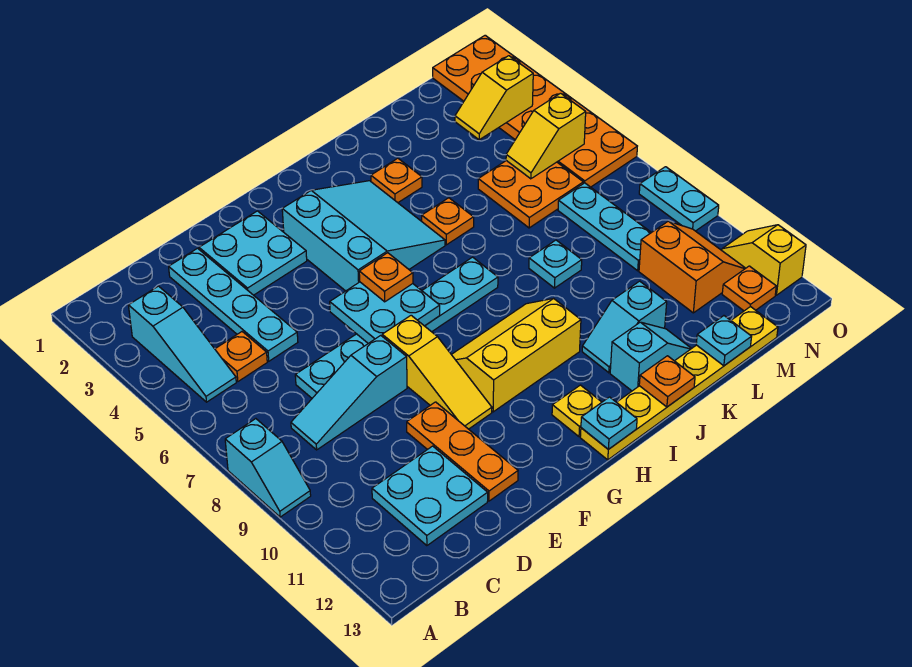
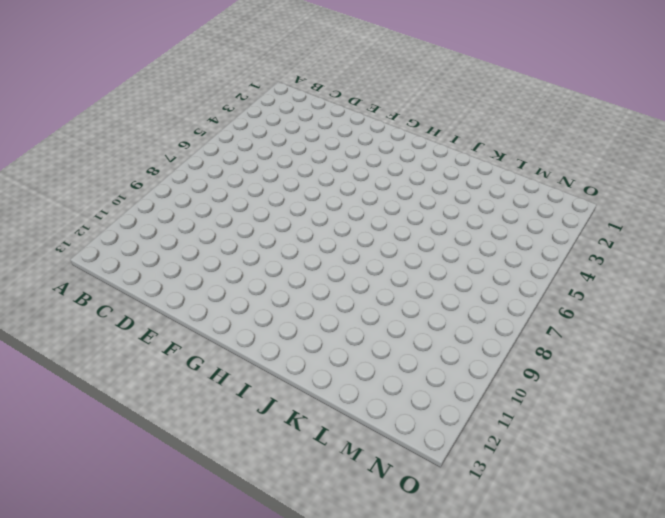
none -> cyan 1x2 slope [225,419,311,517]
none -> cyan 1x3 slope [129,286,236,402]
none -> orange 1x1 plate [215,332,267,382]
none -> cyan 1x3 slope [291,335,407,450]

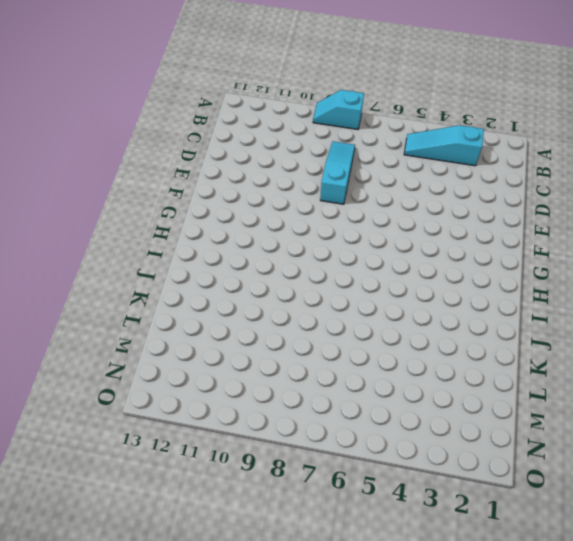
none -> orange 1x1 plate [215,332,267,382]
none -> cyan 2x2 plate [372,446,488,546]
none -> cyan 1x4 plate [169,248,298,361]
none -> cyan 1x6 plate [295,257,498,398]

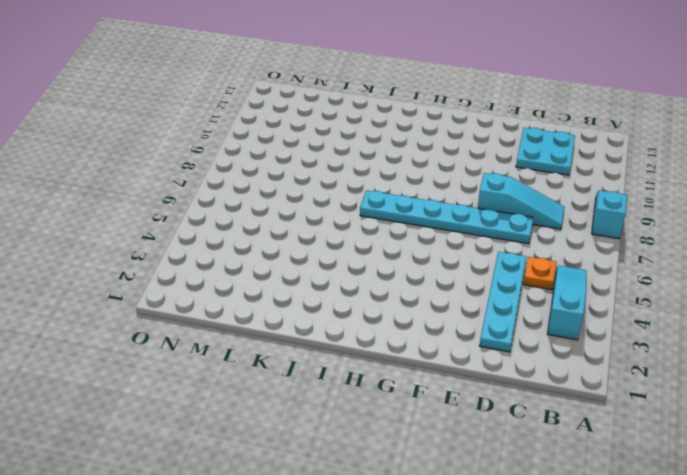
none -> cyan 2x2 plate [199,211,307,295]
none -> orange 1x3 plate [407,402,518,501]
none -> yellow 1x3 slope [382,315,492,429]
none -> cyan 3x3 slope [282,181,445,291]

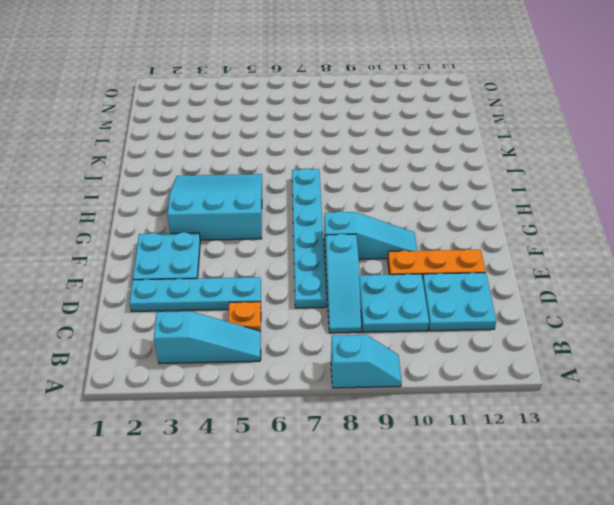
cyan 2x2 plate [359,274,429,332] -> cyan 2x2 plate moved to [330,282,440,343]
cyan 1x3 slope [324,211,417,259] -> yellow 1x3 slope [382,315,492,429]
none -> yellow 2x3 slope [451,298,581,412]
none -> yellow 1x1 plate [552,385,602,437]
none -> yellow 1x6 plate [580,306,778,460]
none -> orange 1x1 plate [371,158,422,203]

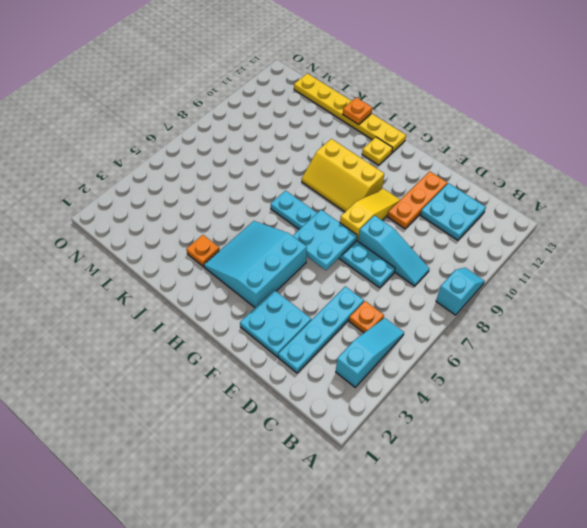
none -> orange 1x1 plate [422,198,474,245]
none -> cyan 1x2 slope [582,281,667,373]
none -> cyan 1x2 slope [610,322,692,391]
none -> cyan 1x1 plate [529,240,582,288]

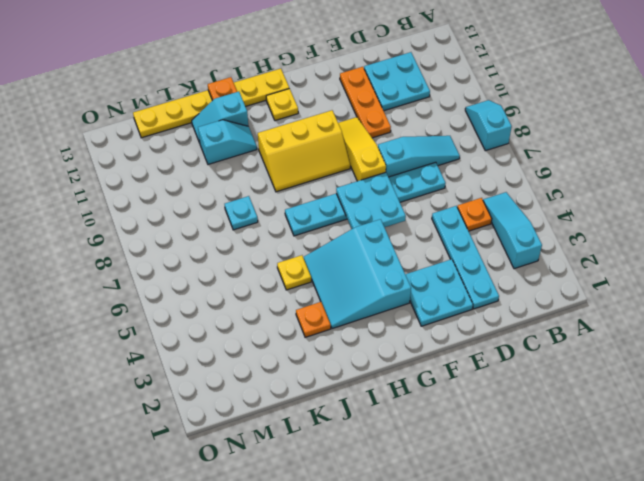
yellow 1x1 plate [277,255,311,290] -> orange 1x1 plate [422,198,474,245]
none -> orange 2x2 plate [478,161,583,228]
none -> cyan 1x3 plate [558,183,651,271]
none -> orange 2x2 slope [639,221,746,313]
none -> orange 2x6 plate [433,35,637,187]

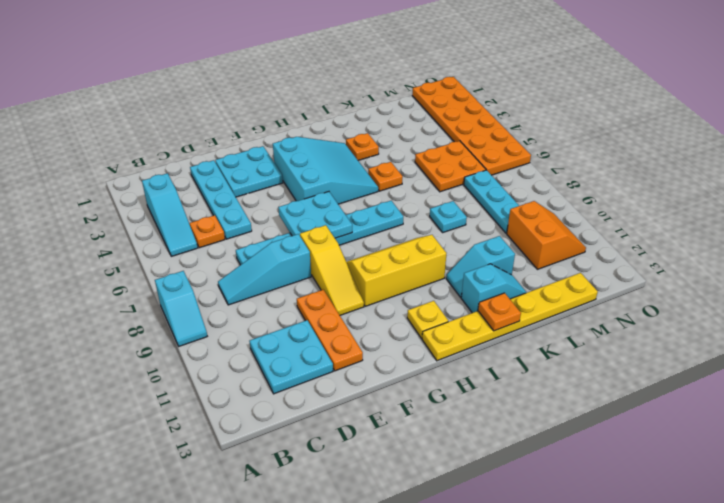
none -> orange 1x1 plate [722,266,776,311]
none -> cyan 1x2 plate [639,167,719,231]
none -> yellow 1x2 slope [722,225,806,295]
none -> cyan 1x1 plate [581,397,637,449]

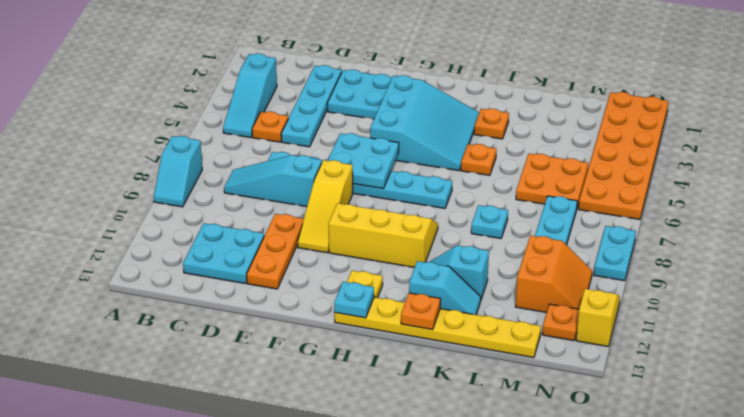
none -> cyan 1x1 plate [696,316,752,366]
none -> yellow 1x2 slope [455,56,533,140]
none -> yellow 1x2 slope [506,93,586,179]
none -> orange 1x1 plate [359,253,413,302]

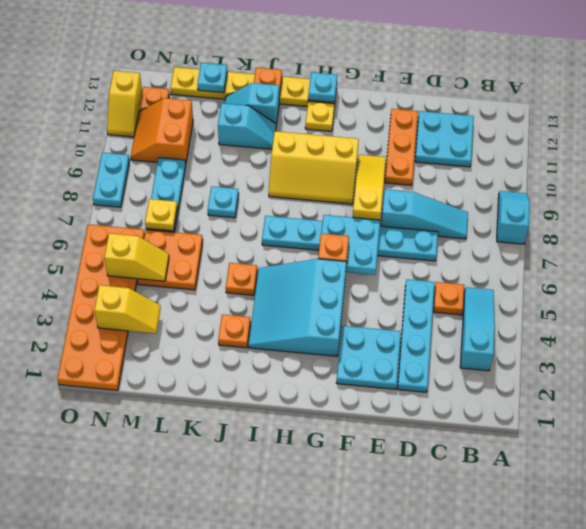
yellow 1x1 plate [145,199,177,231] -> none

